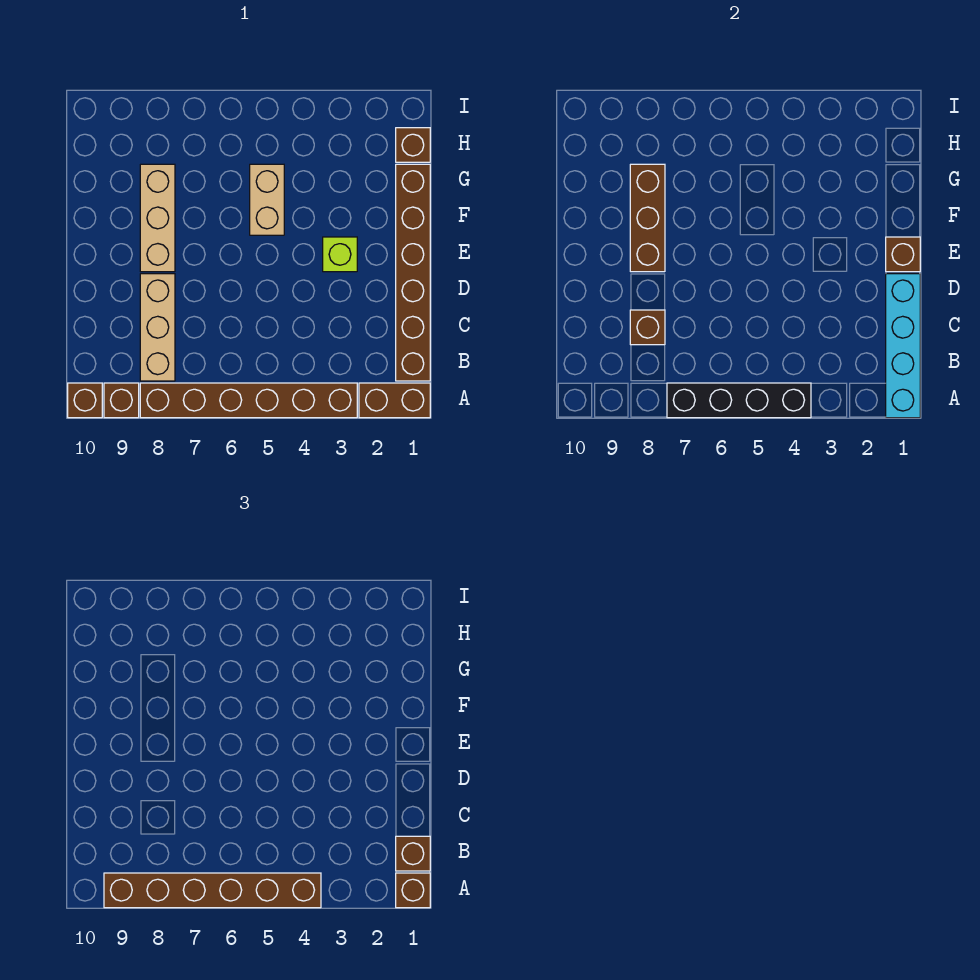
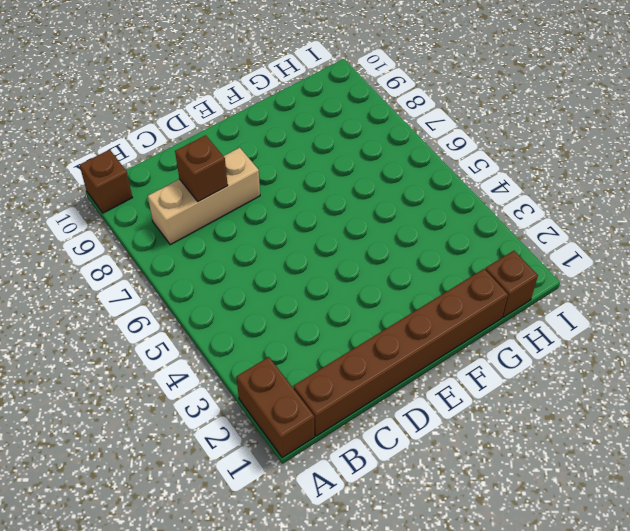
none -> brown 1x6 brick [140,383,357,418]
none -> brown 1x1 brick [104,383,139,418]
none -> lime 1x1 brick [323,237,357,272]

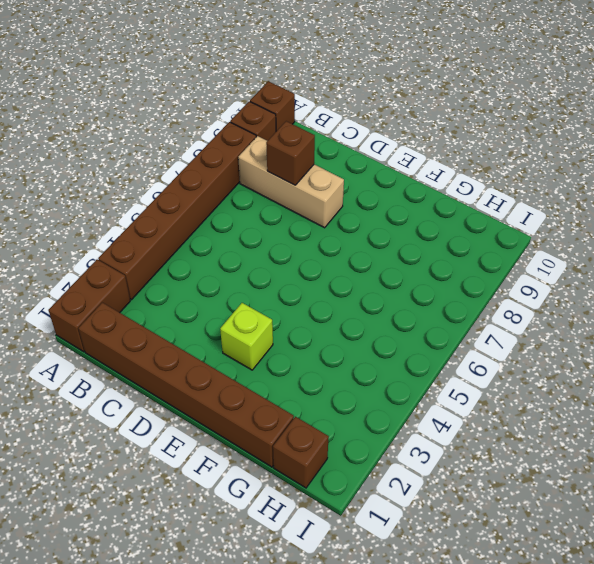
none -> tan 1x3 brick [140,164,175,272]
none -> tan 1x2 brick [250,164,284,235]
none -> cyan 1x4 brick [886,274,920,418]

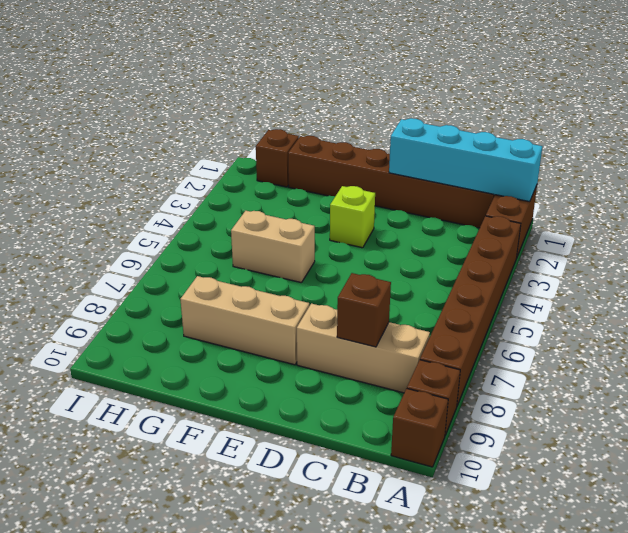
none -> black 1x4 brick [667,383,811,418]
none -> brown 1x1 brick [886,237,920,272]
none -> brown 1x3 brick [630,164,665,272]

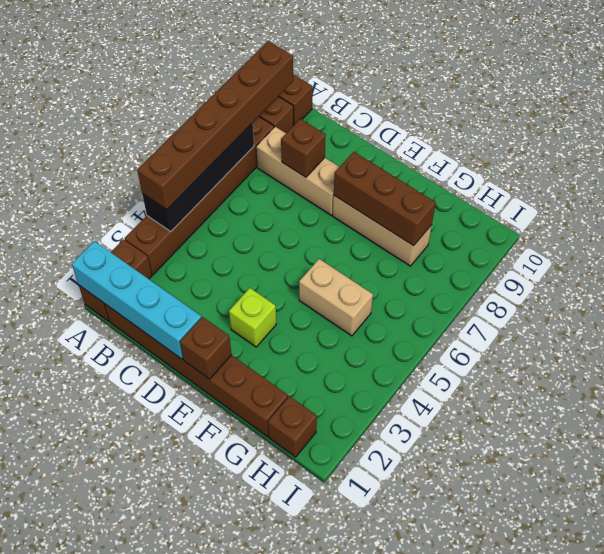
none -> brown 1x1 brick [396,873,430,908]
none -> brown 1x1 brick [396,836,430,871]

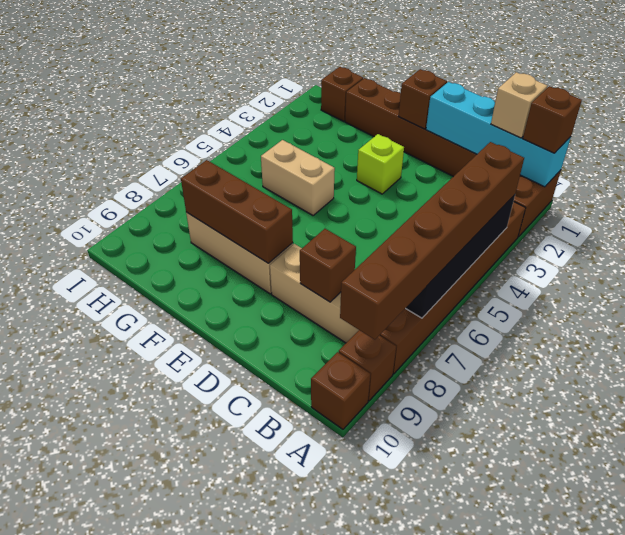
tan 1x1 brick [491,72,548,138] -> brown 1x1 brick [396,836,430,871]

